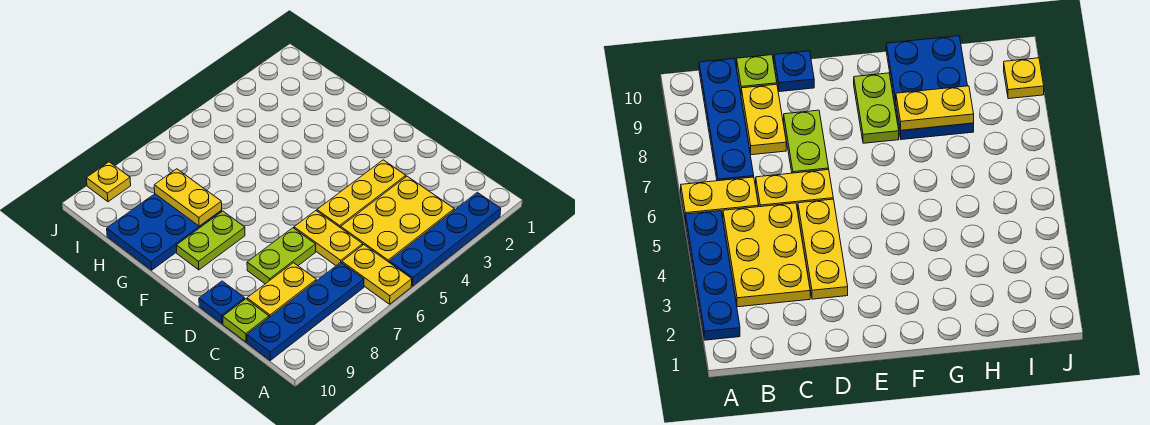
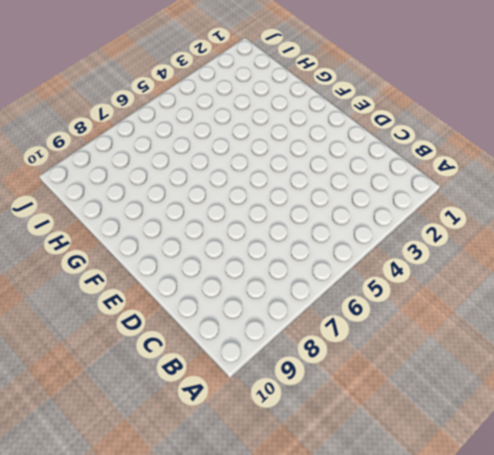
none -> blue 1x4 plate [389,192,501,286]
none -> yellow 1x2 plate [342,245,412,304]
none -> yellow 2x3 plate [341,176,454,262]

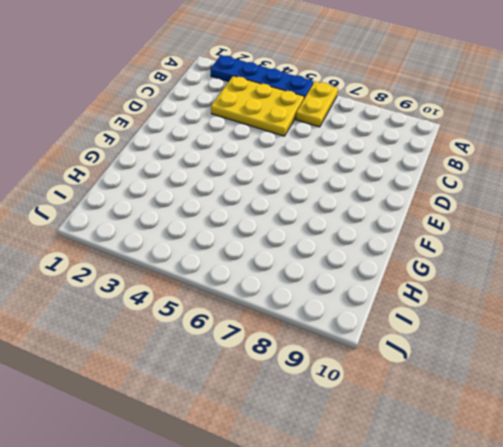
none -> blue 1x4 plate [247,262,364,360]
none -> yellow 1x2 plate [294,211,363,266]
none -> yellow 1x2 plate [247,263,316,317]

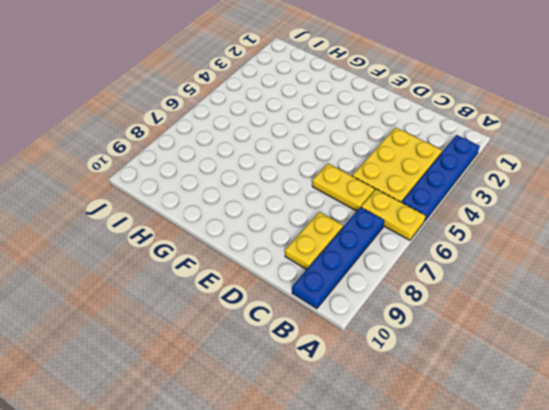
none -> lime 1x1 plate [223,299,269,342]
none -> yellow 1x3 plate [317,160,406,228]
none -> lime 1x2 plate [247,228,316,284]

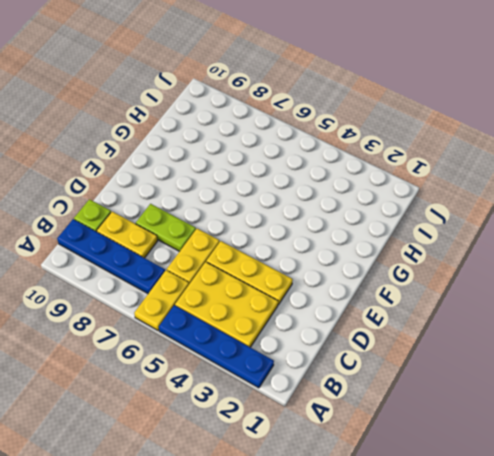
none -> blue 1x1 plate [199,281,245,324]
none -> lime 1x2 plate [176,211,245,270]
none -> blue 2x3 plate [107,194,222,270]

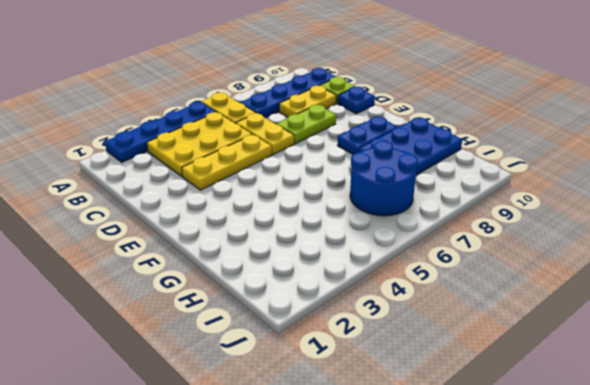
blue 1x2 plate [337,116,398,154] -> lime 1x2 plate [176,211,245,270]
blue 2x2 round brick [350,141,418,216] -> none
none -> yellow 1x1 plate [86,162,131,202]
none -> yellow 1x2 plate [154,169,222,226]

